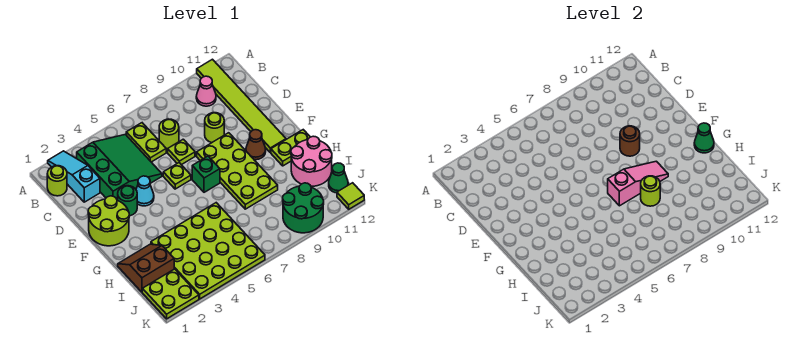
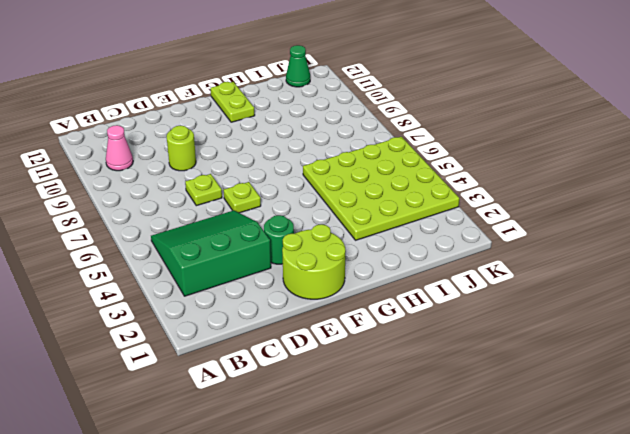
none -> cyan 1x3 slope [48,151,100,202]
none -> lime 1x6 tile [197,59,286,153]
none -> lime 1x1 round brick [47,166,67,196]

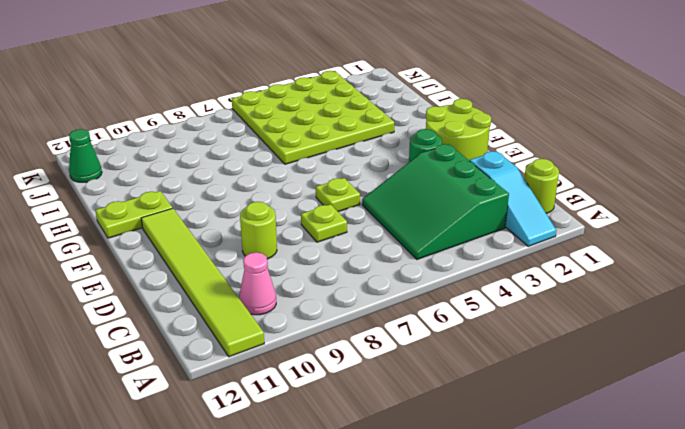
none -> lime 1x2 plate [126,123,166,162]
none -> lime 1x1 round brick [159,119,179,149]
none -> cyan 1x1 cone [136,176,154,206]

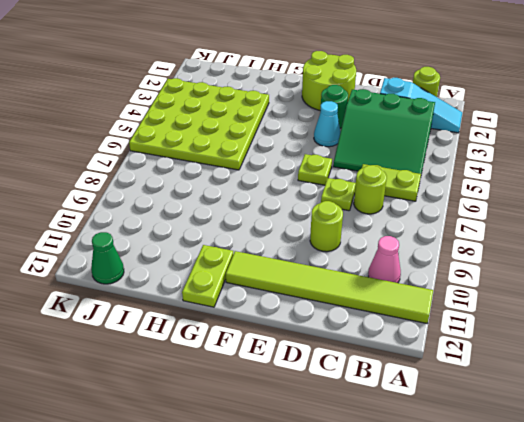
none -> lime 2x4 plate [197,133,278,209]
none -> green 1x1 brick [192,156,220,192]
none -> brown 1x1 cone [246,130,266,160]

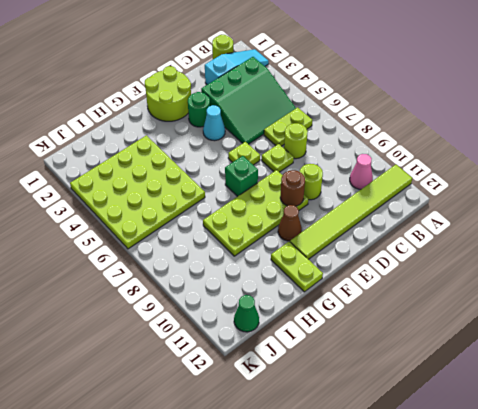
none -> brown 2x2 slope [118,244,174,292]
none -> pink 2x2 round brick [291,136,332,186]
none -> lime 2x2 plate [142,269,199,319]

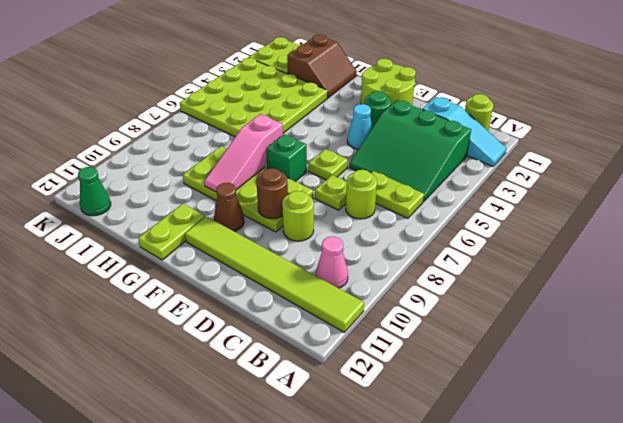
none -> pink 2x2 round brick [291,136,332,186]
none -> green 2x2 round brick [283,183,324,233]
none -> lime 1x1 tile [337,183,364,209]

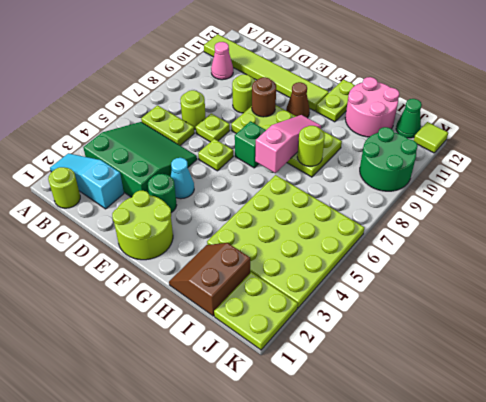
none -> green 1x1 cone [694,123,714,153]

